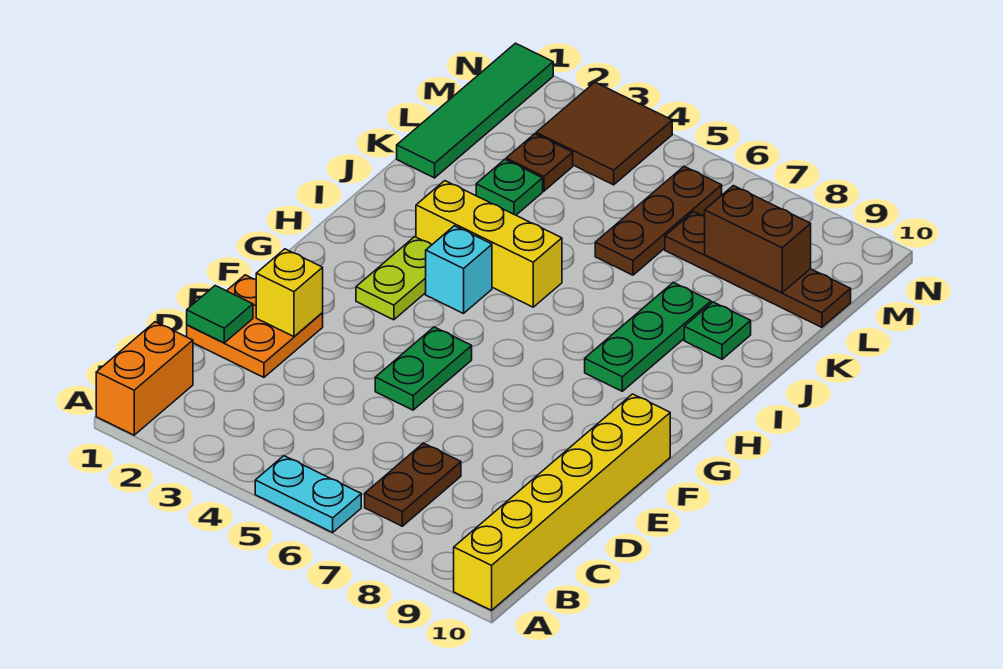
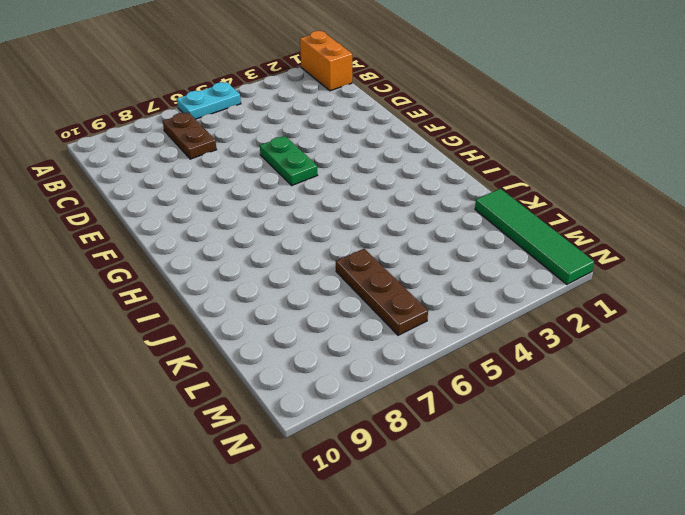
none -> yellow 1x6 brick [454,394,670,610]
none -> orange 2x2 plate [187,275,323,377]
none -> lime 1x2 plate [356,237,431,320]

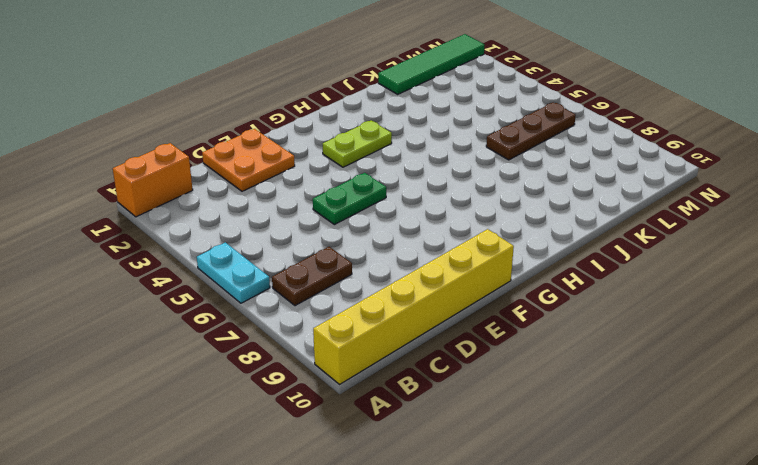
none -> cyan 1x1 brick [426,226,492,314]
none -> green 1x3 plate [585,282,711,391]
none -> yellow 1x3 brick [416,181,562,307]

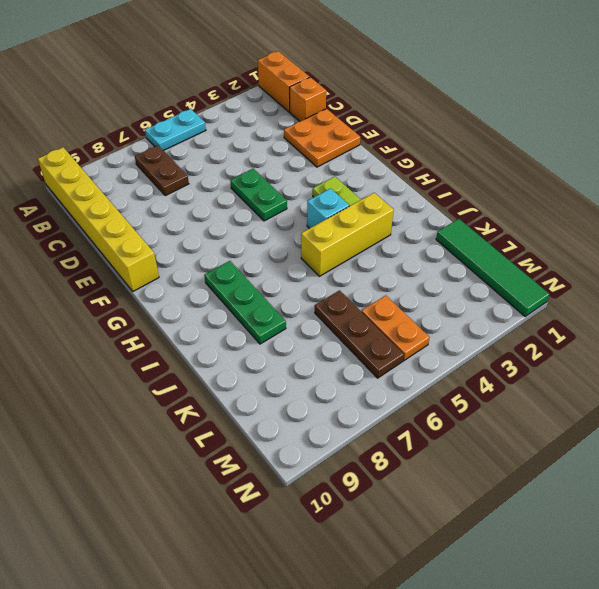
orange 1x1 brick [290,77,326,121] -> none
orange 1x2 plate [362,296,430,361] -> none
none -> green 1x1 plate [684,302,751,359]
none -> green 1x1 plate [476,159,543,215]
none -> brown 1x1 plate [506,134,573,191]

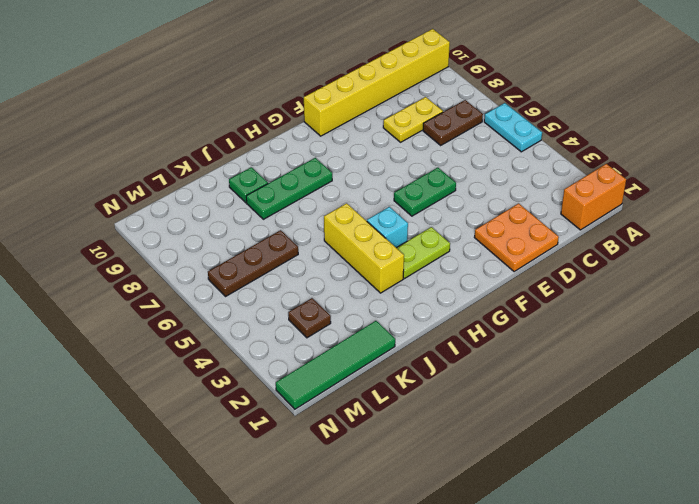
yellow 1x2 plate [383,97,443,142] -> none
none -> green 1x1 plate [476,159,543,215]
none -> brown 1x4 plate [665,212,851,327]
none -> brown 2x2 tile [536,82,672,185]

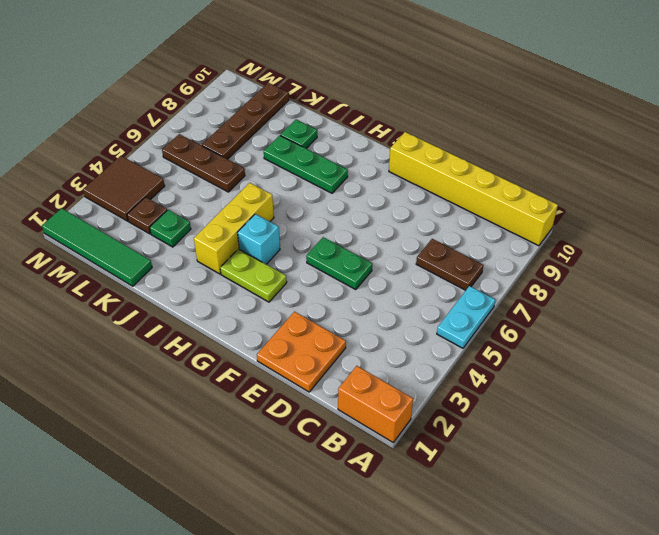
none -> green 1x1 tile [187,286,253,343]
none -> yellow 1x1 brick [256,249,323,337]
none -> brown 1x2 brick [705,186,811,293]

